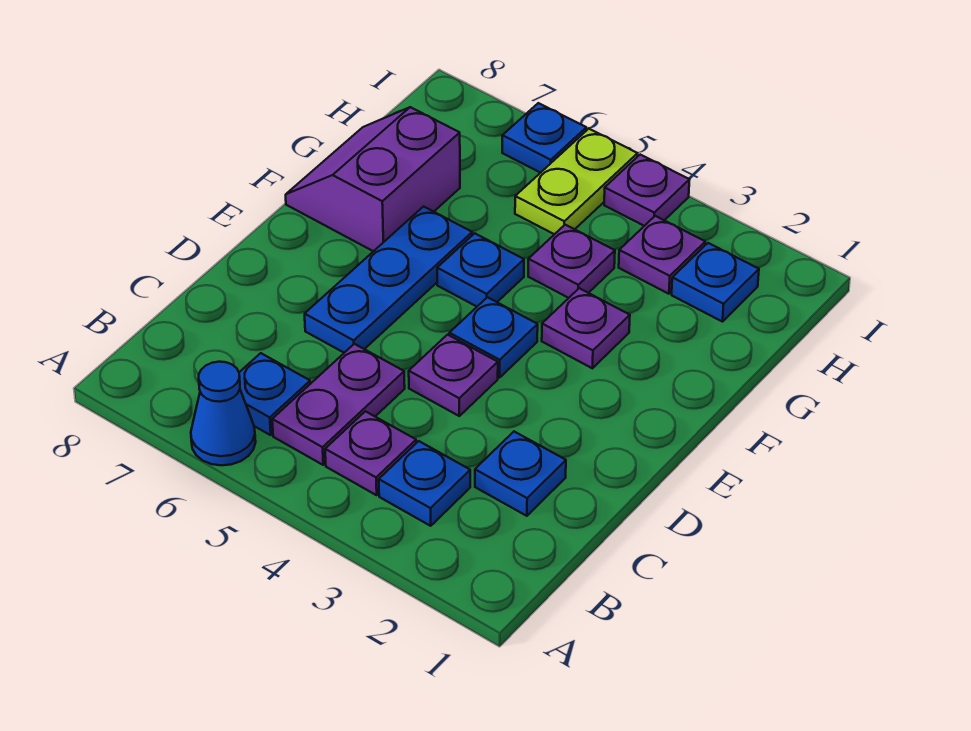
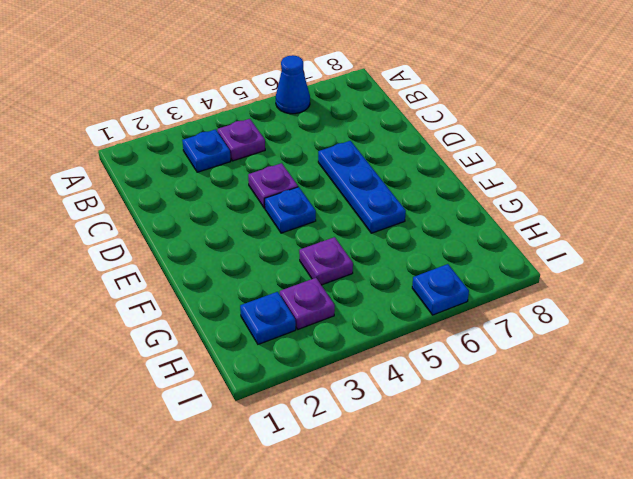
none -> purple 1x2 plate [272,344,405,465]
none -> blue 1x1 plate [239,353,310,435]
none -> blue 1x1 plate [475,432,566,516]

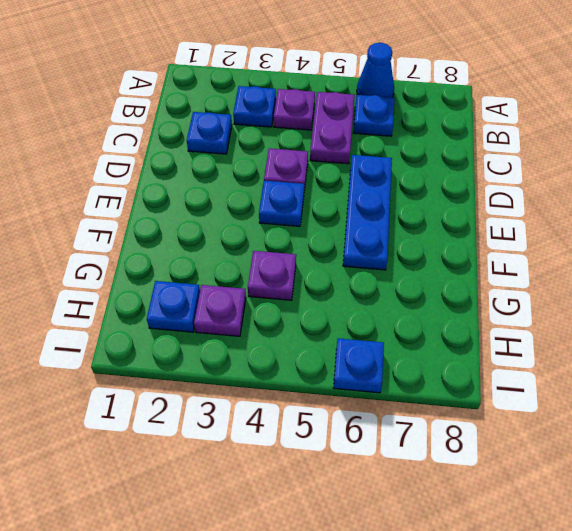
none -> purple 1x1 plate [542,288,630,368]
none -> blue 1x1 plate [437,233,524,307]
none -> purple 2x2 slope [286,107,460,251]

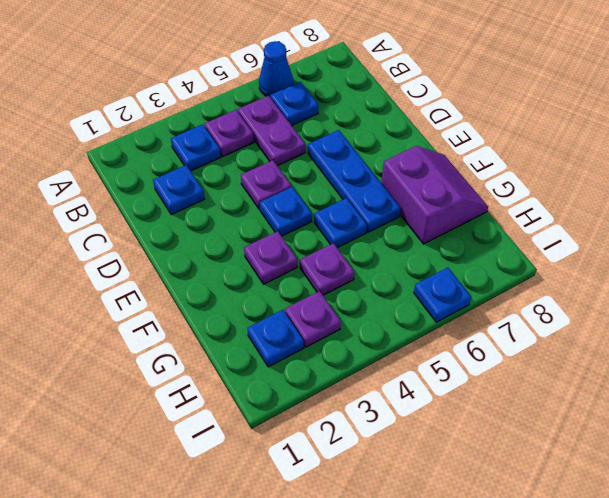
none -> lime 1x2 plate [515,129,638,234]
none -> purple 1x1 plate [604,155,689,226]

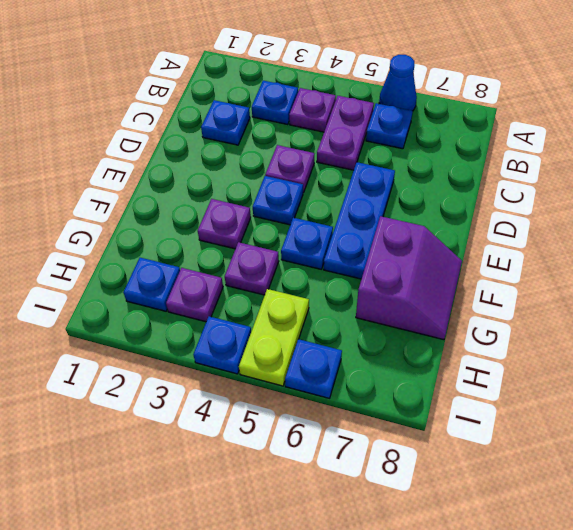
blue 1x1 plate [193,316,251,374] -> purple 1x1 plate [604,155,689,226]

